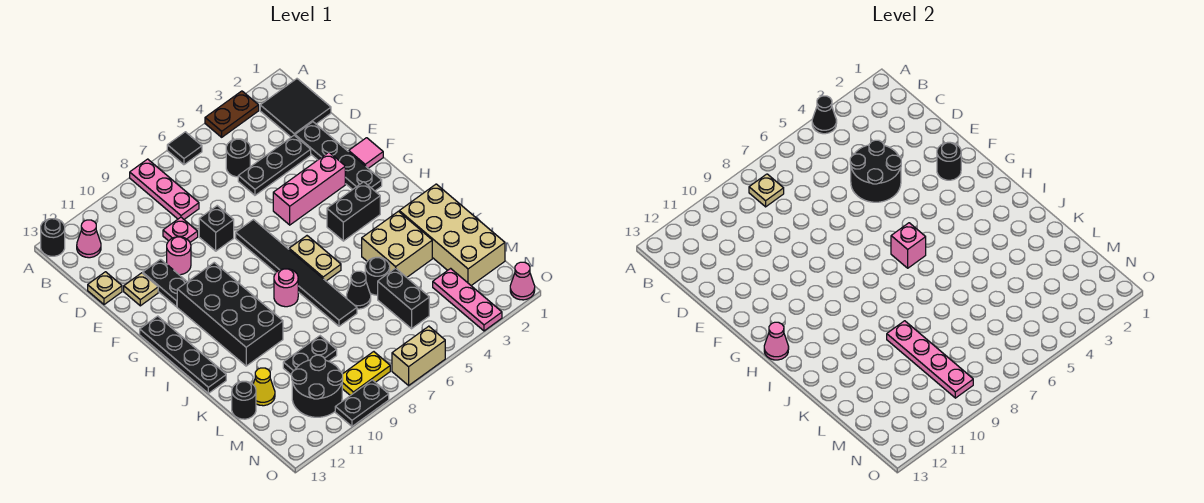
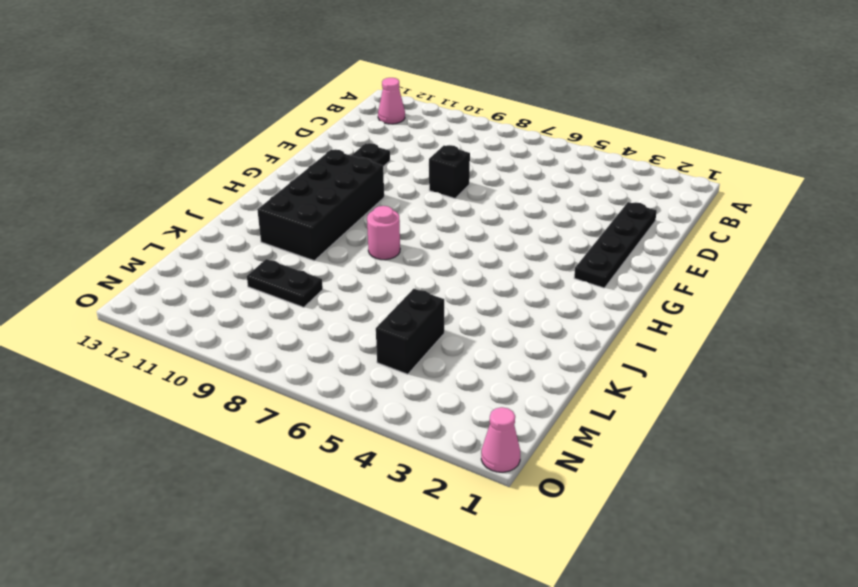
none -> brown 1x2 plate [205,91,259,137]
none -> black 1x1 tile [167,132,202,165]
none -> pink 1x3 plate [130,159,199,219]
none -> black 1x1 round brick [41,219,65,256]

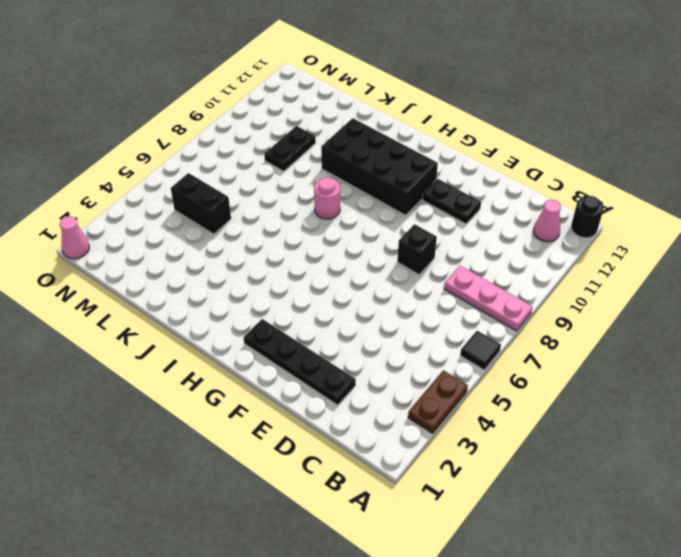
none -> black 2x2 tile [260,79,331,137]
none -> black 1x1 round brick [226,139,250,177]
none -> black 1x3 plate [238,135,311,195]
none -> pink 1x1 plate [163,217,198,242]

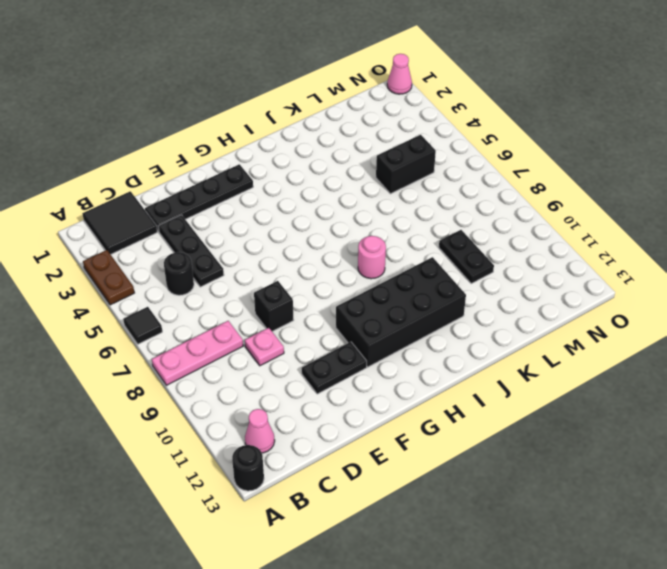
none -> tan 1x1 plate [88,272,122,305]
none -> pink 1x1 round brick [167,237,191,275]
none -> tan 1x1 plate [124,273,158,306]
none -> pink 1x1 tile [349,138,383,168]

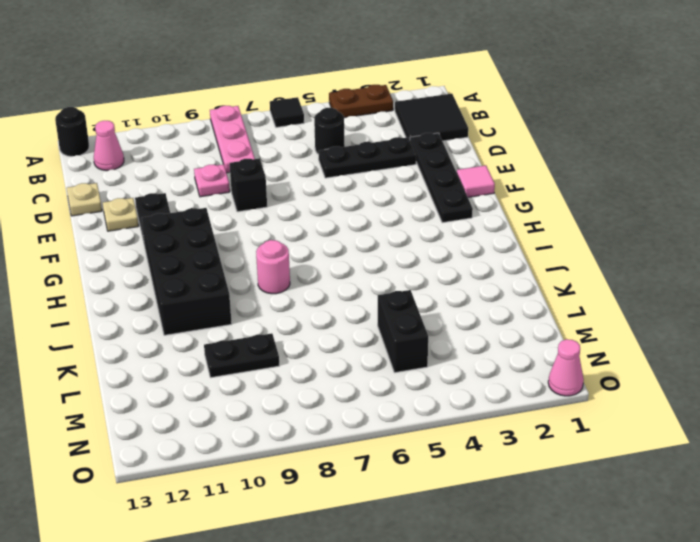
none -> pink 1x1 round brick [167,237,191,275]
none -> pink 1x3 brick [273,152,345,225]
none -> black 1x6 tile [236,220,357,326]
none -> black 1x4 plate [140,316,226,393]

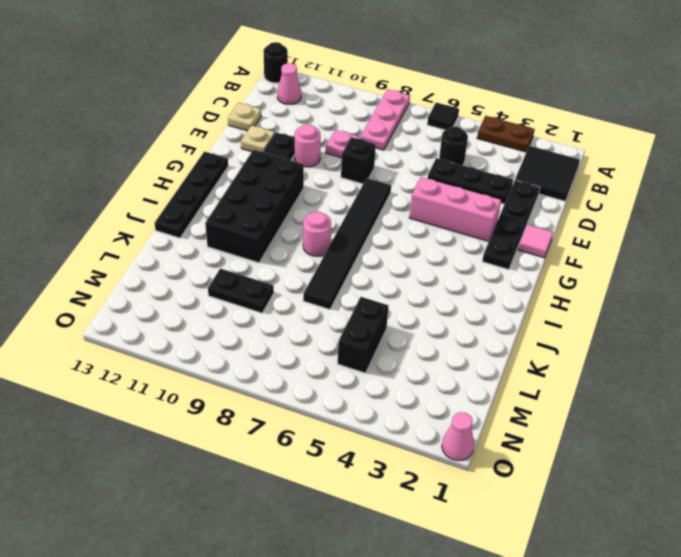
none -> black 1x2 brick [327,182,380,241]
none -> tan 1x2 plate [289,236,341,281]
none -> tan 2x4 brick [399,184,505,286]
none -> tan 2x2 brick [362,211,432,277]

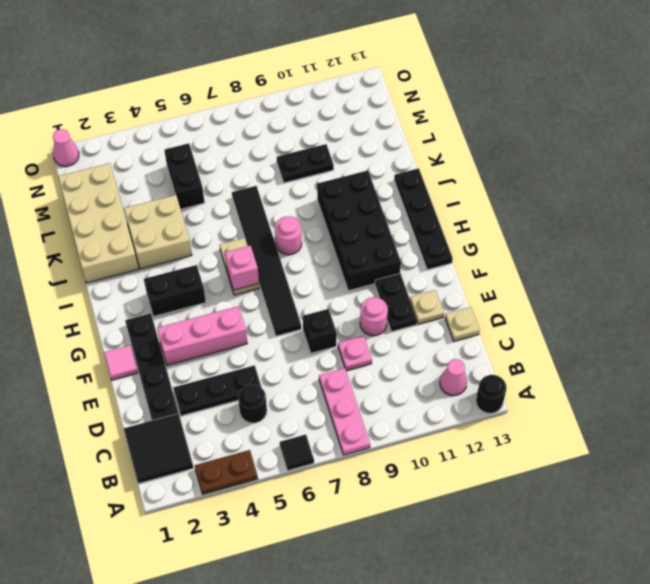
none -> black 1x1 round brick [365,257,390,295]
none -> black 1x1 cone [346,271,371,309]
none -> yellow 1x1 cone [253,368,275,406]
none -> black 1x1 round brick [232,381,256,419]

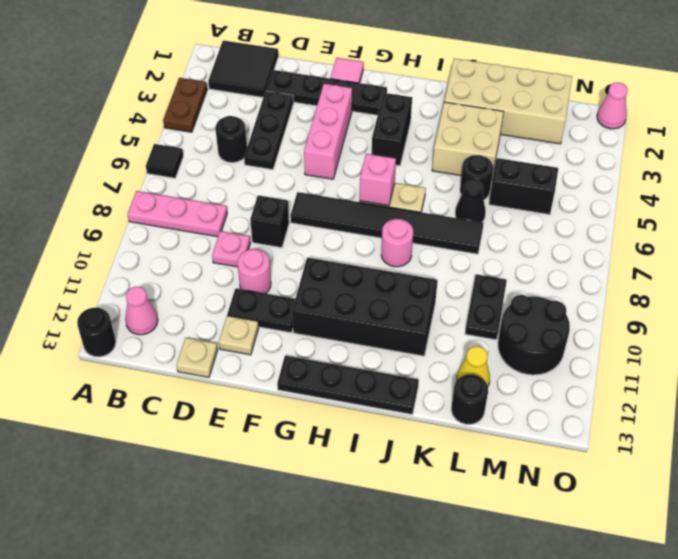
none -> pink 1x3 plate [433,268,502,331]
none -> yellow 1x2 plate [342,352,390,396]
none -> tan 1x2 brick [392,326,445,385]
none -> black 1x2 plate [335,380,389,426]

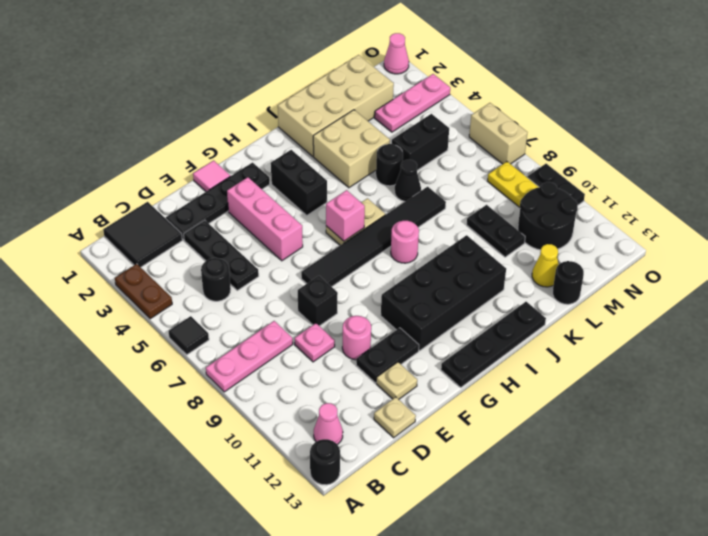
none -> black 1x1 cone [812,96,837,134]
none -> tan 1x1 plate [749,174,784,207]
none -> black 2x2 round brick [850,140,901,202]
none -> black 1x1 round brick [937,142,961,180]

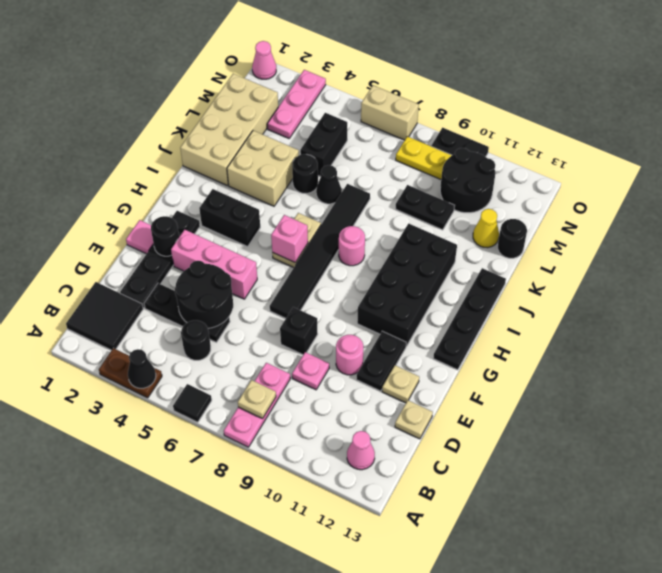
none -> black 1x1 round brick [41,219,65,256]
none -> pink 1x1 cone [764,322,789,360]
none -> pink 1x4 plate [887,321,973,398]

